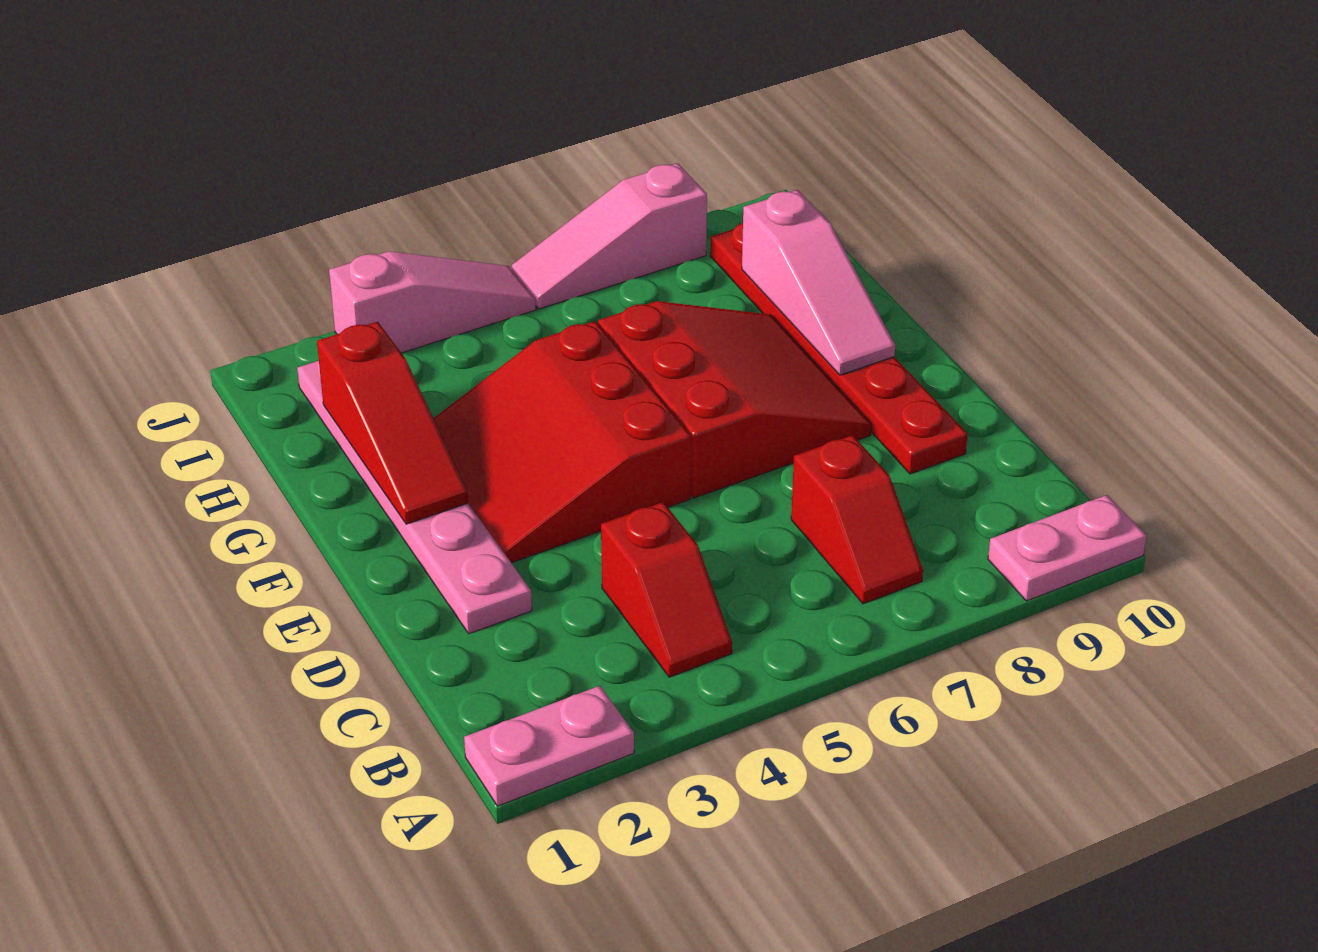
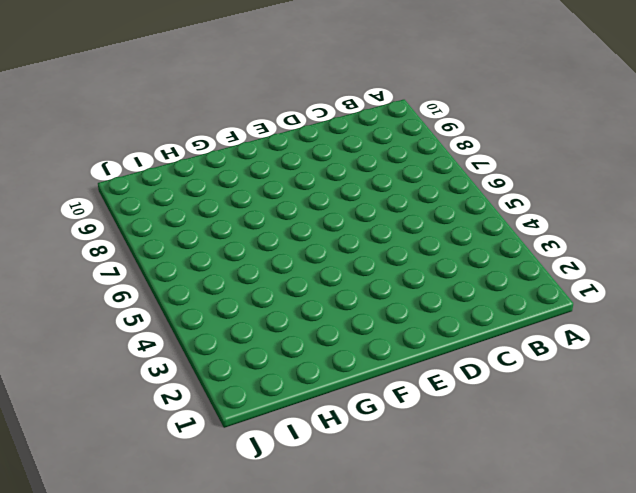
none -> pink 1x2 plate [464,686,634,806]
none -> pink 1x2 plate [988,495,1147,601]
none -> red 1x2 slope [601,502,732,677]

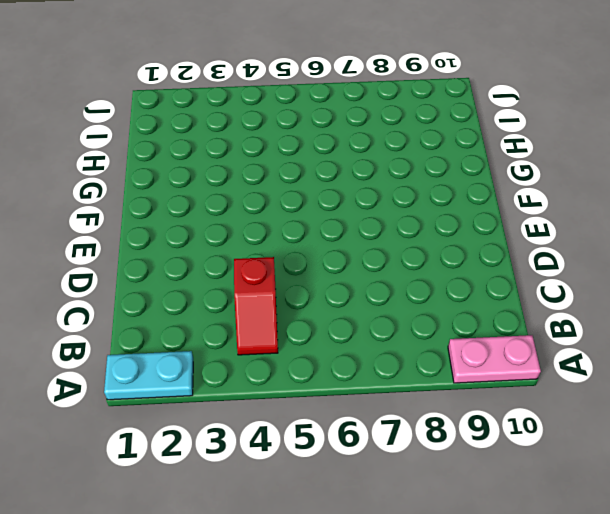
cyan 1x2 plate [104,351,193,400] -> pink 1x2 plate [464,686,634,806]
none -> red 1x2 slope [791,435,923,604]
none -> pink 1x6 plate [297,361,532,634]
none -> red 1x6 plate [710,223,968,474]

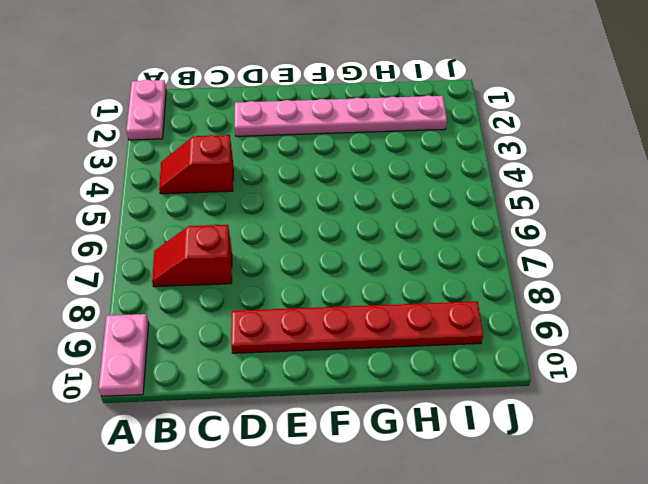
none -> red 3x3 slope [434,321,691,563]
none -> red 3x3 slope [598,301,872,498]
none -> pink 1x3 slope [329,251,536,353]

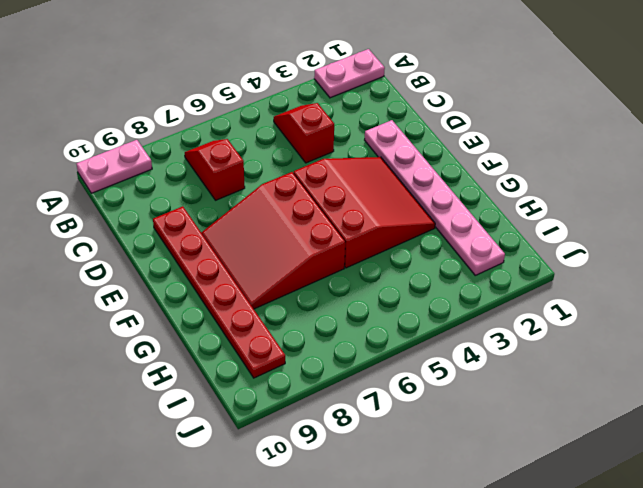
none -> pink 1x3 slope [329,251,536,353]
none -> pink 1x3 slope [511,163,707,309]
none -> red 1x3 slope [317,322,468,524]

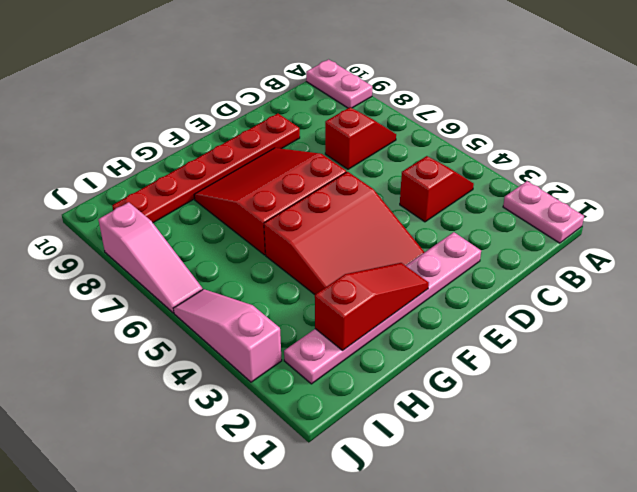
none -> pink 1x3 slope [742,190,895,375]

